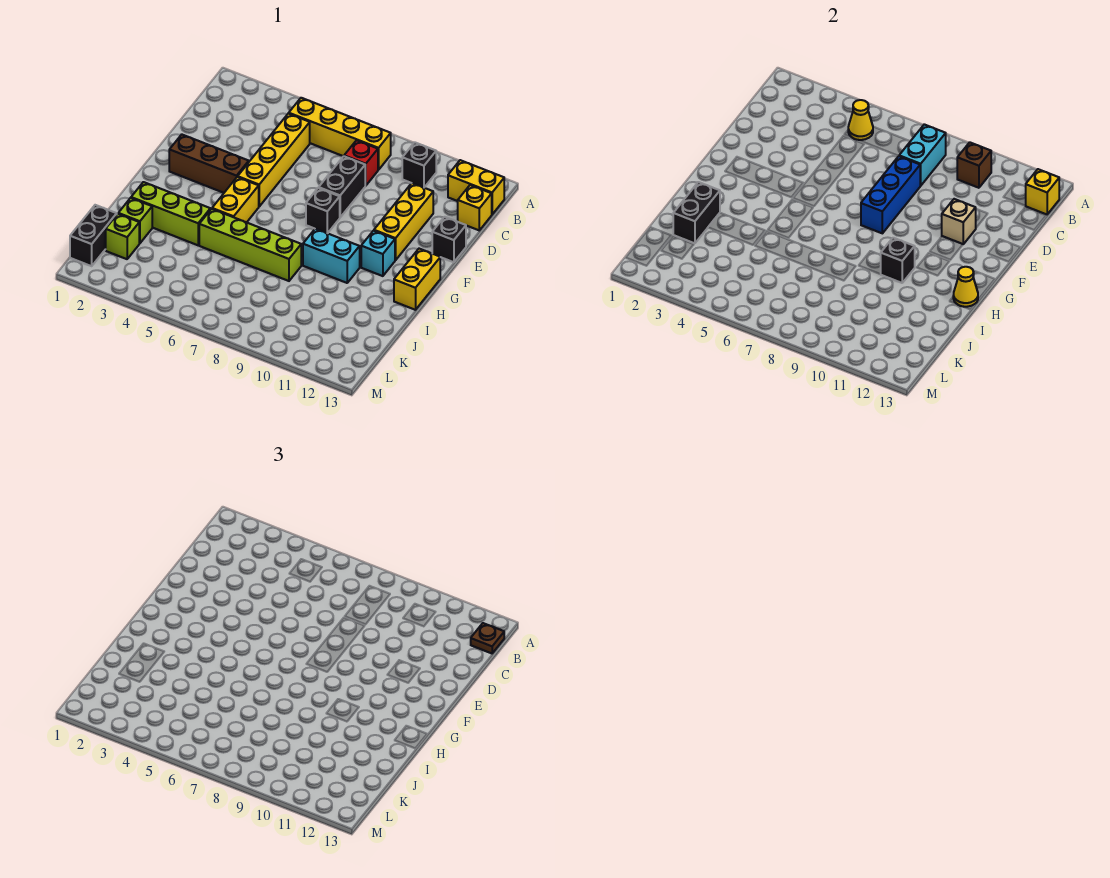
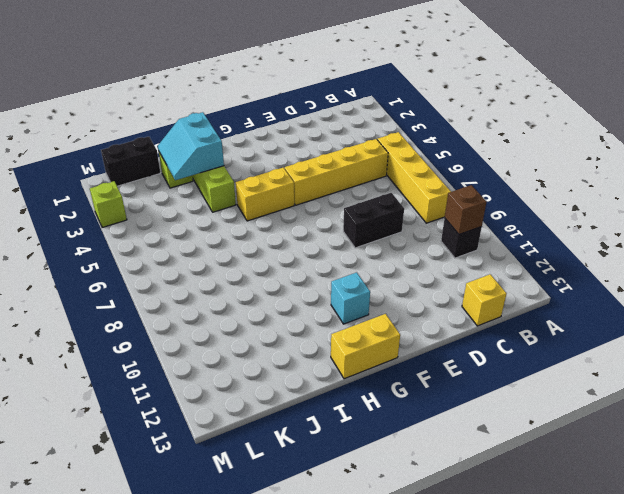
cyan 2x2 slope [158,112,224,180] -> black 1x2 brick [673,182,720,243]
lime 1x1 brick [90,181,127,228] -> lime 1x1 brick moved to [106,214,139,259]
none -> yellow 1x2 brick [448,160,504,214]
none -> red 1x1 brick [344,140,378,186]
none -> yellow 1x3 brick [374,183,433,260]
none -> black 1x1 brick [432,217,466,262]

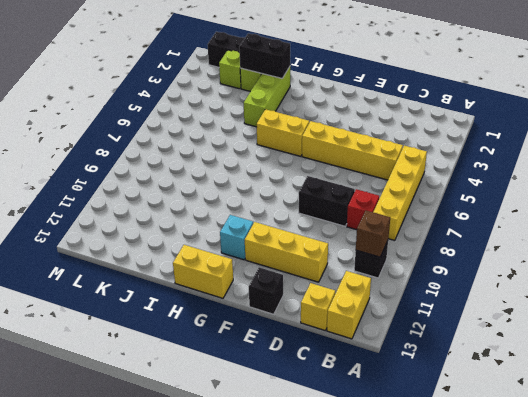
none -> brown 1x3 brick [169,135,249,193]
none -> black 1x1 brick [306,188,340,233]
none -> cyan 1x2 brick [303,229,360,283]
none -> lime 1x4 brick [199,209,301,281]

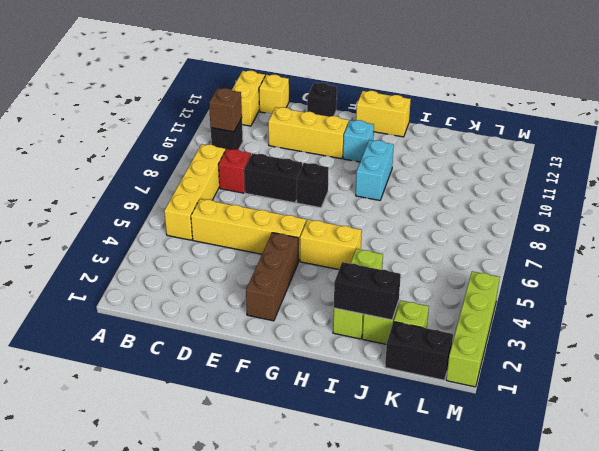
lime 1x4 brick [446,271,500,387] -> lime 1x4 brick moved to [199,209,301,281]
none -> yellow 1x1 cone [848,100,873,140]
none -> cyan 1x2 brick [899,124,946,186]
none -> yellow 1x1 brick [1025,169,1059,214]
none -> blue 1x3 brick [861,156,920,233]

